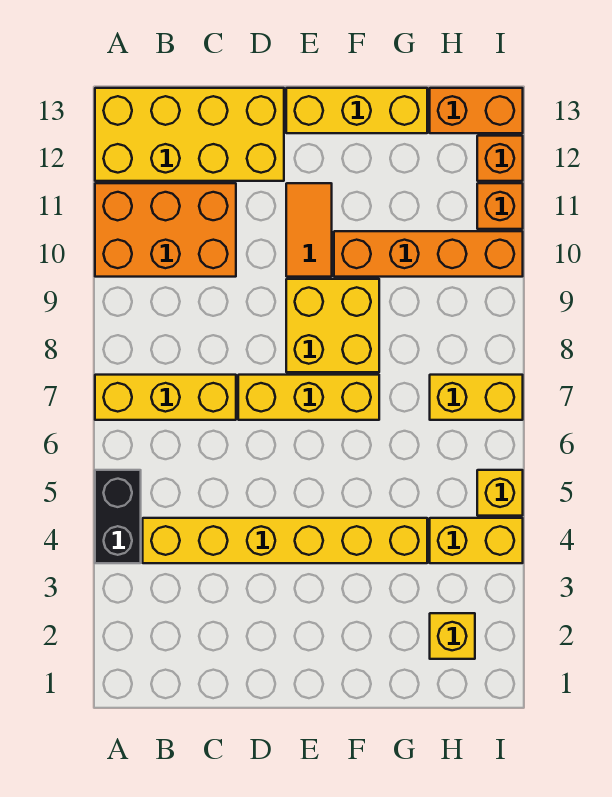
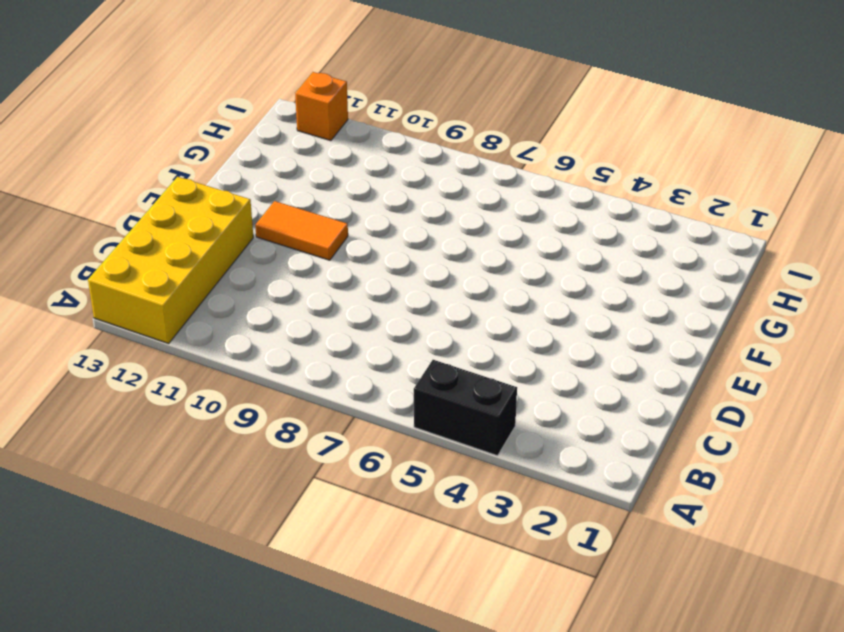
none -> yellow 1x3 brick [95,375,236,420]
none -> orange 2x3 brick [95,183,236,277]
none -> yellow 1x6 brick [143,518,427,563]

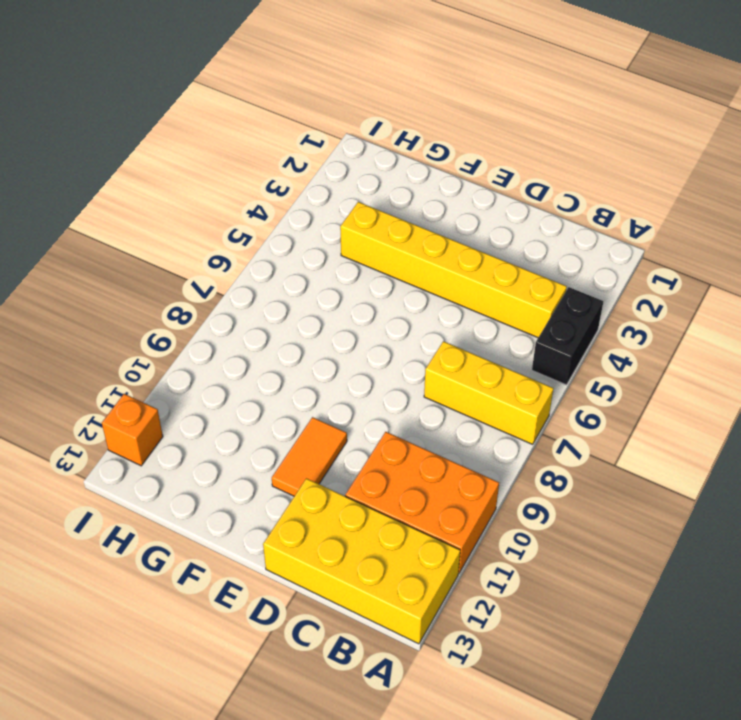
none -> yellow 1x3 brick [238,375,379,420]
none -> yellow 2x2 brick [286,279,379,372]
none -> yellow 1x3 brick [286,88,427,133]

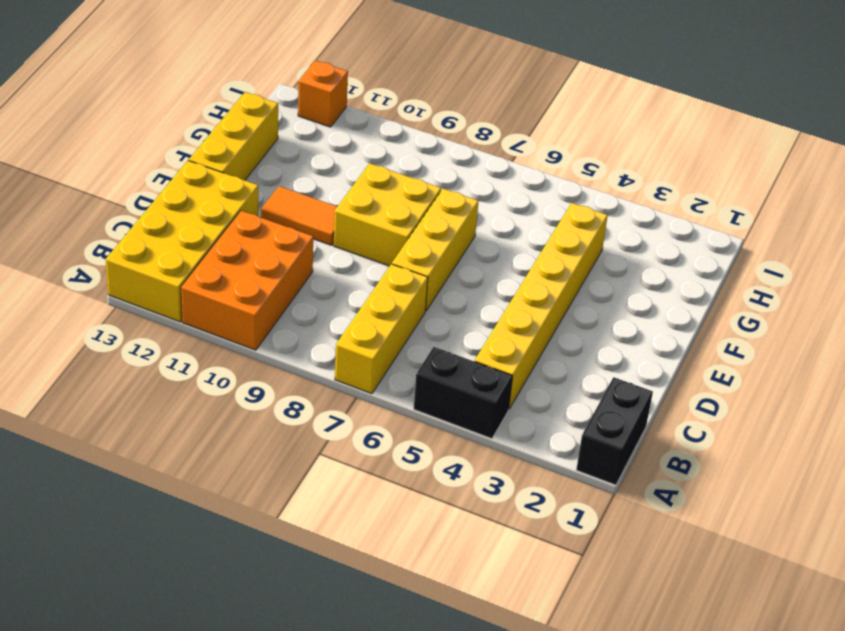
black 1x2 brick [576,377,653,485] -> none
none -> orange 1x4 brick [334,231,523,277]
none -> yellow 1x1 brick [430,613,475,659]
none -> yellow 1x2 brick [430,518,523,563]

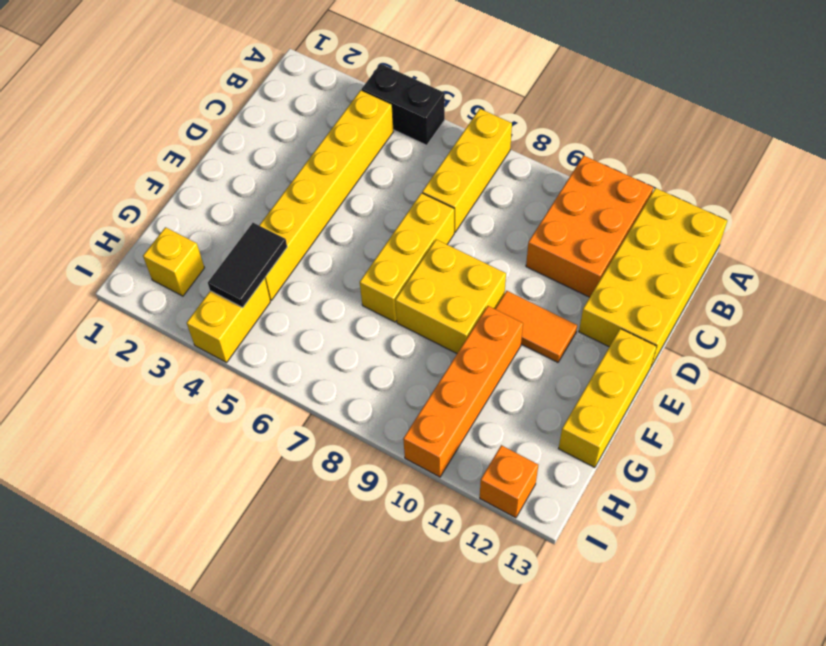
black 1x2 tile [208,223,287,307] -> none
none -> yellow 1x2 brick [430,375,523,420]
none -> orange 1x2 brick [430,88,523,133]
none -> yellow 1x1 brick [477,470,523,516]

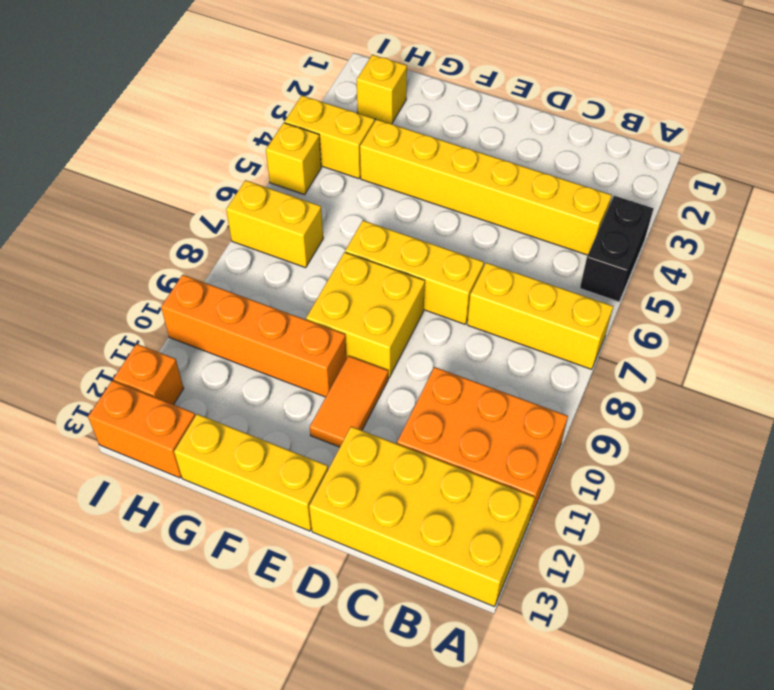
none -> orange 1x1 brick [477,183,523,229]

